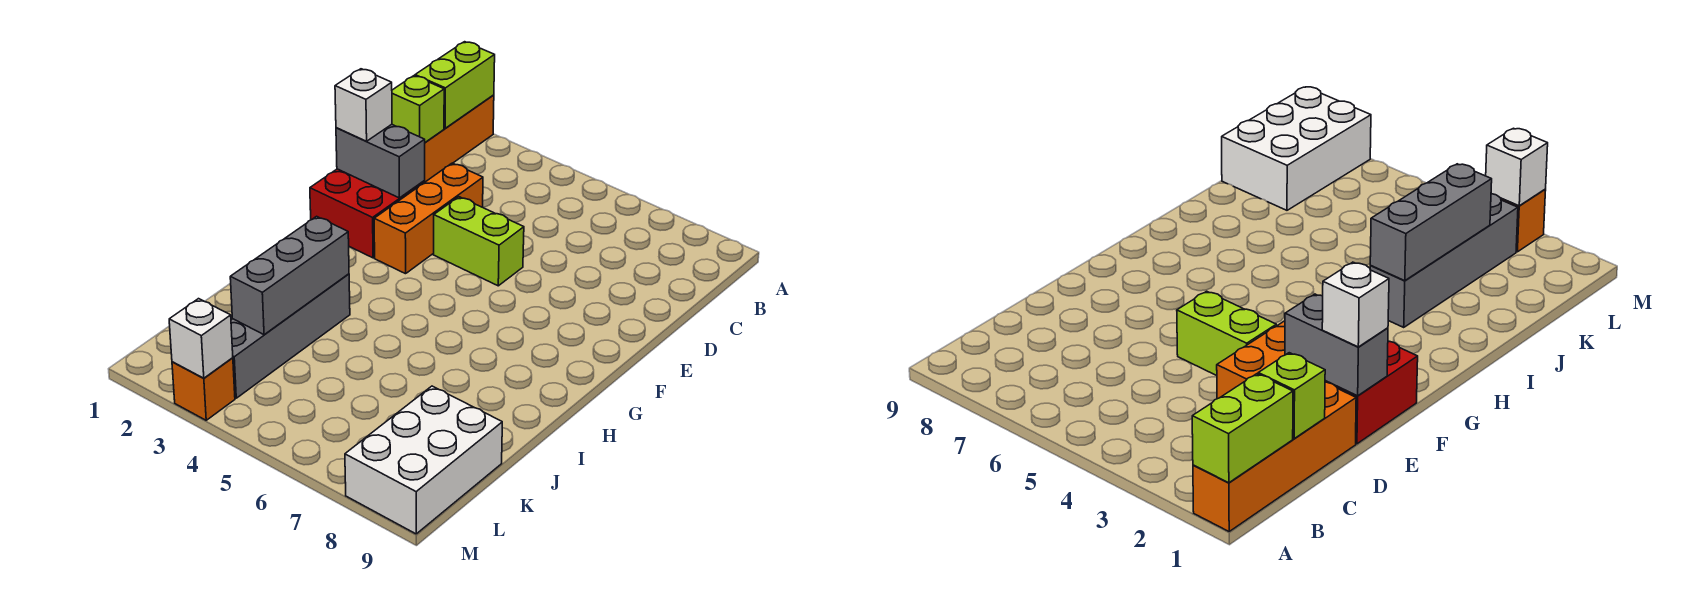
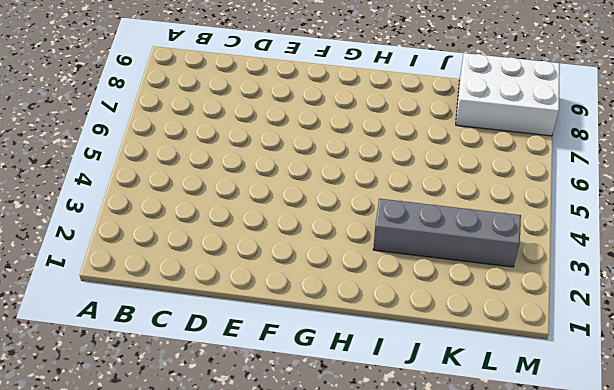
none -> orange 1x4 brick [424,95,494,182]
none -> orange 1x3 brick [374,163,483,274]
none -> red 2x2 brick [310,169,425,258]

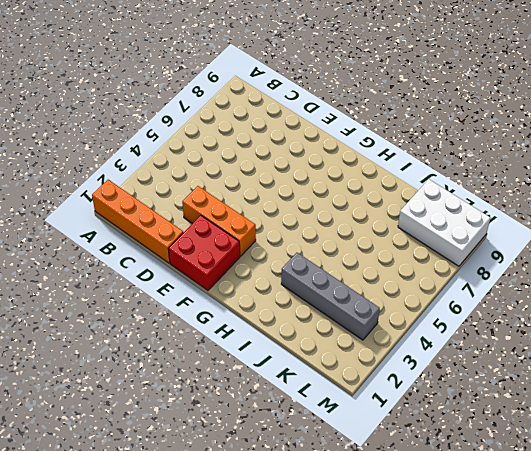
none -> lime 1x2 brick [434,197,524,286]
none -> orange 1x1 brick [172,358,235,420]
none -> lime 1x2 brick [415,42,495,128]

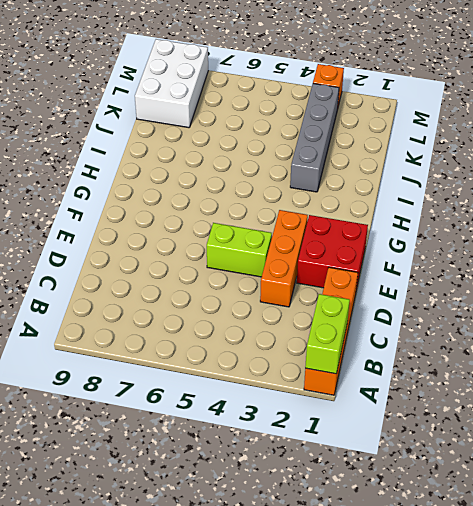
none -> lime 1x1 brick [392,76,444,142]
none -> grey 1x2 brick [336,124,425,198]
none -> grey 1x3 brick [230,216,349,335]

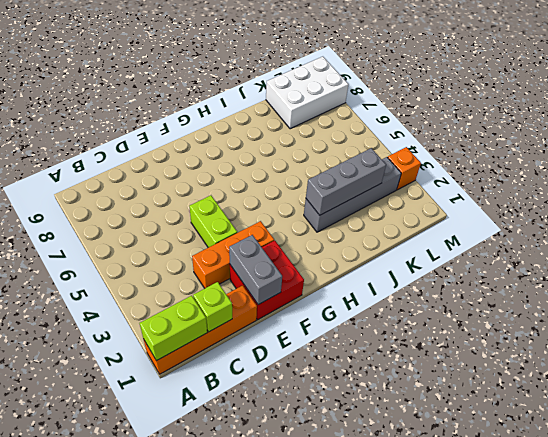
none -> white 1x1 brick [169,299,233,378]
none -> white 1x1 brick [335,69,392,141]

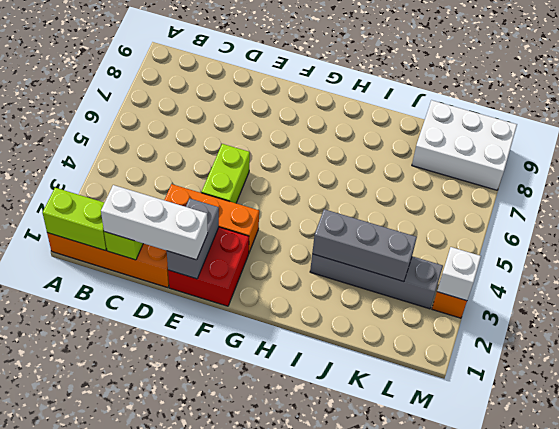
white 1x3 brick [101,185,208,260] -> white 1x1 brick [335,69,392,141]

